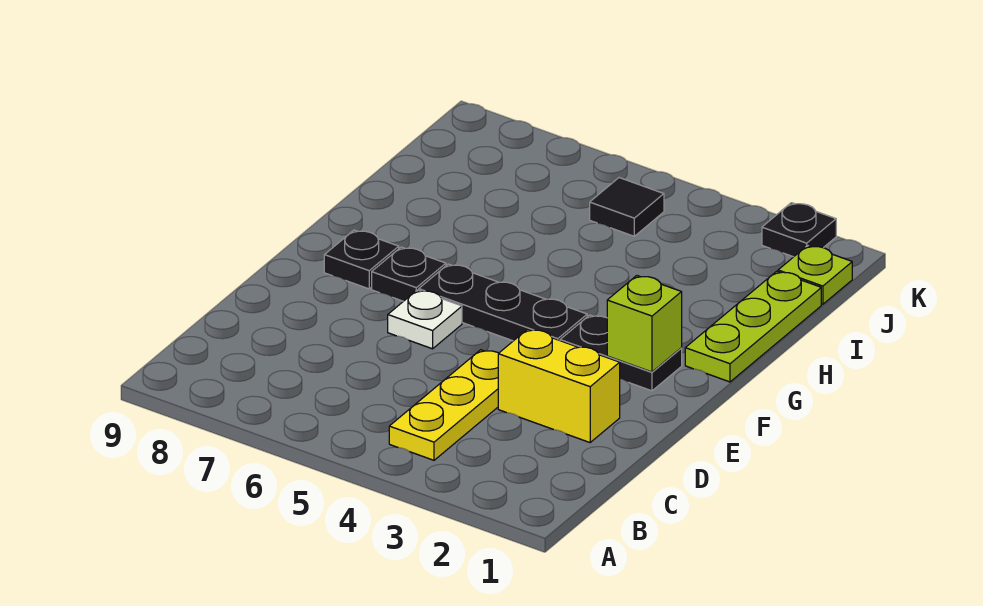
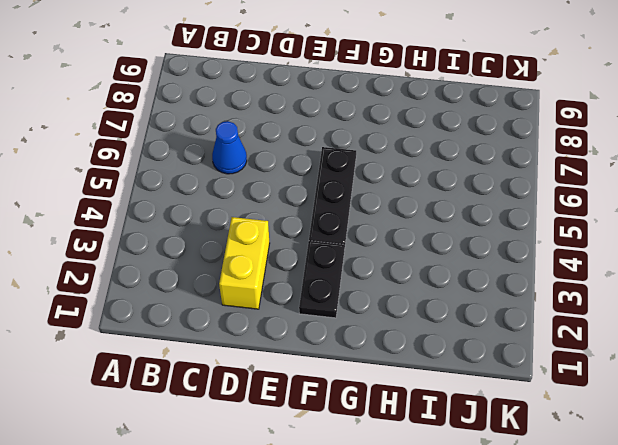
blue 1x1 cone [212,121,247,174] -> none
none -> yellow 1x3 plate [389,350,498,460]
none -> white 1x1 plate [388,290,462,349]
none -> black 1x1 plate [372,247,446,301]

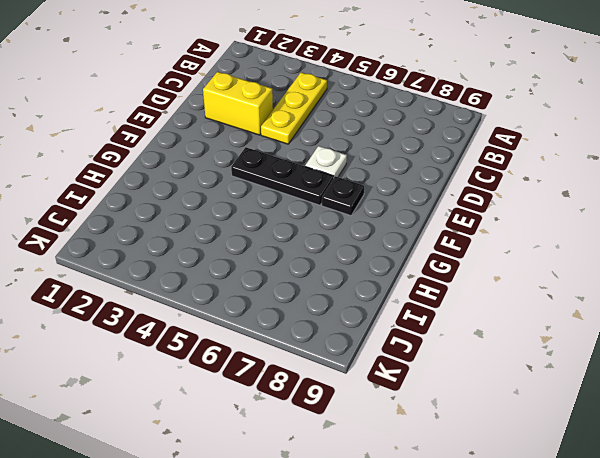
none -> black 1x2 plate [560,315,682,391]
none -> black 1x1 plate [324,230,399,289]
none -> lime 1x3 plate [685,271,821,382]

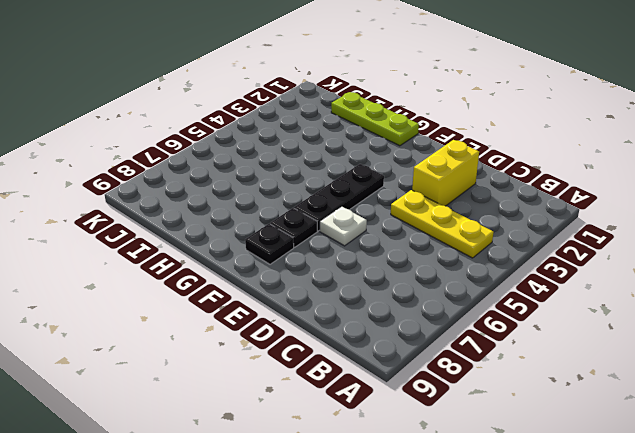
none -> black 1x2 plate [560,315,682,391]
none -> lime 1x1 plate [778,245,852,304]
none -> black 1x1 tile [590,178,664,236]

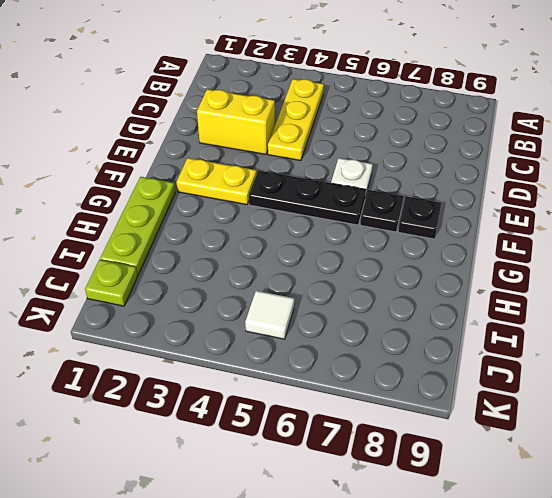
yellow 1x2 plate [177,158,257,205] -> black 1x2 plate [560,315,682,391]
white 1x1 tile [245,291,294,339] -> black 1x1 tile [590,178,664,236]
none -> black 1x1 plate [762,203,836,257]
none -> lime 1x1 brick [607,276,682,372]

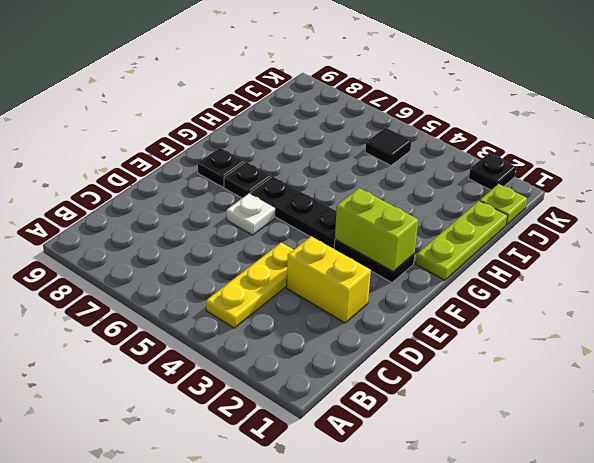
lime 1x2 brick [335,188,418,271] -> lime 1x1 brick [607,276,682,372]

